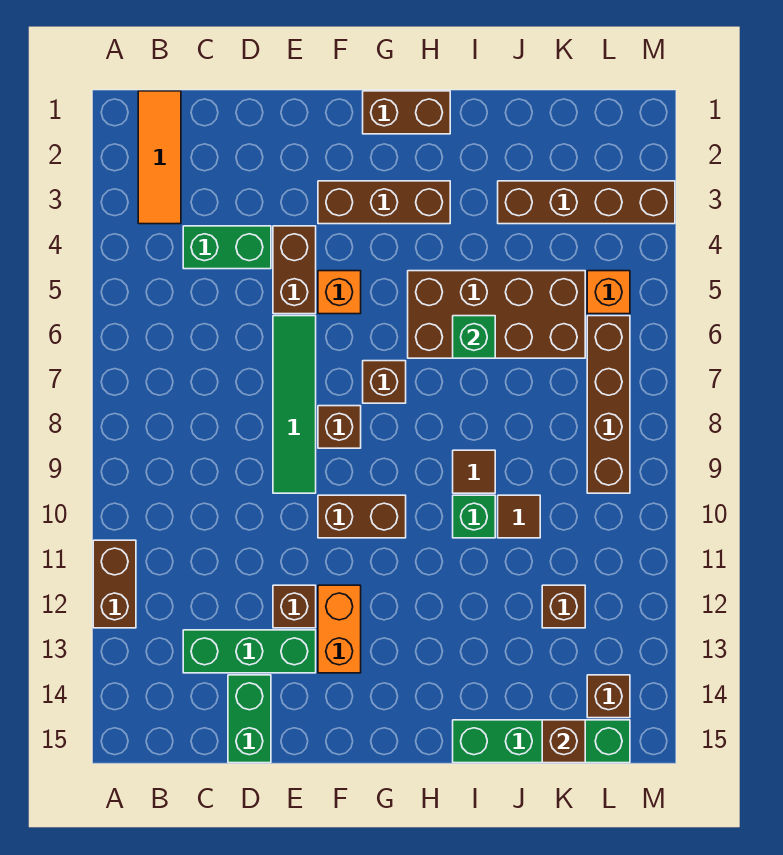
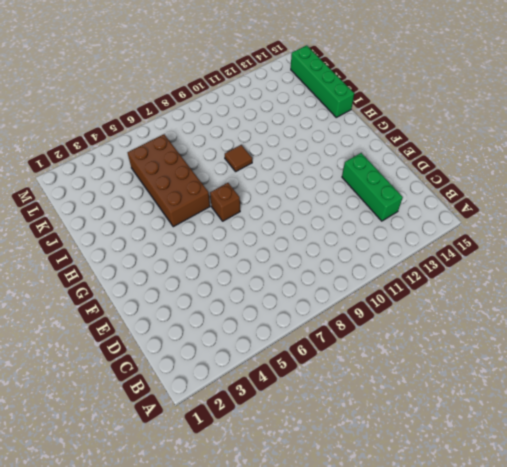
none -> brown 1x2 brick [93,540,136,628]
none -> orange 1x3 tile [138,91,181,224]
none -> green 1x2 brick [183,226,271,269]

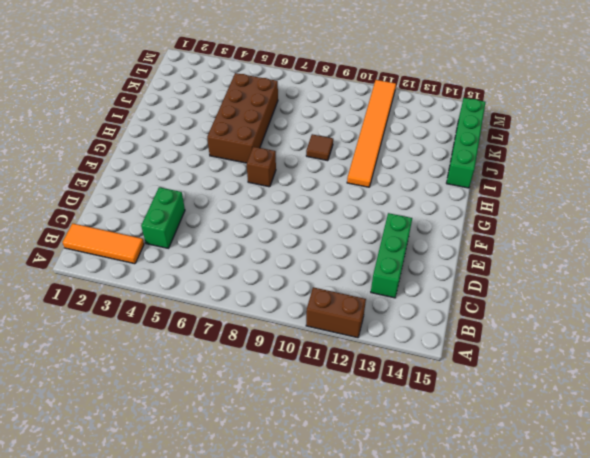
orange 1x6 tile [347,80,396,187] -> none
none -> green 1x2 brick [228,675,271,763]
none -> brown 1x2 brick [273,226,316,314]
none -> green 1x4 tile [273,316,316,493]

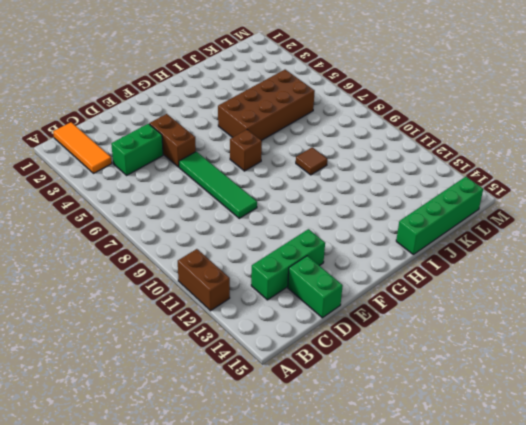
none -> brown 1x1 brick [273,585,316,628]
none -> brown 1x3 brick [318,181,450,224]
none -> orange 1x1 brick [318,271,361,314]

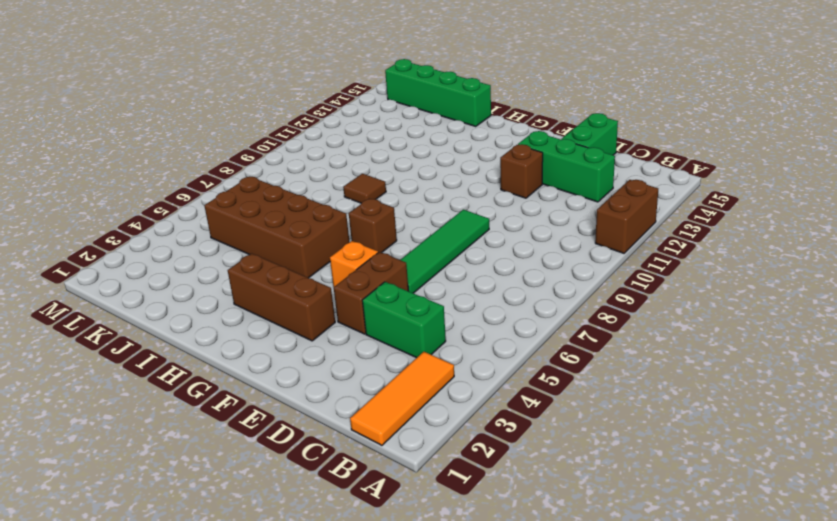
none -> brown 1x1 brick [318,406,361,448]
none -> brown 1x2 brick [318,495,406,538]
none -> orange 1x2 brick [318,585,361,673]

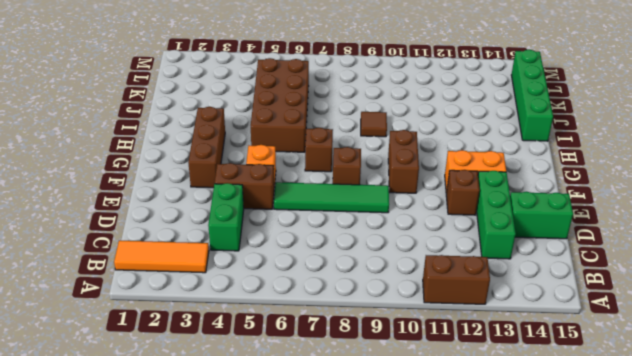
none -> brown 1x2 brick [363,91,450,134]
none -> green 1x1 brick [453,495,495,538]
none -> brown 1x4 brick [498,181,675,224]

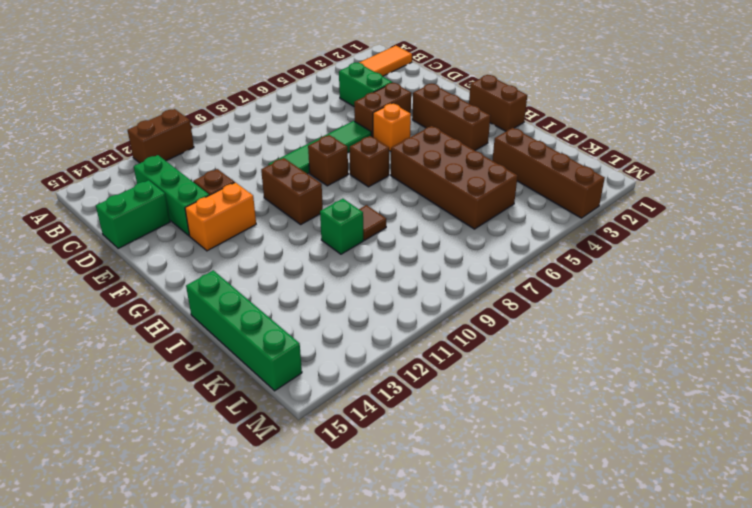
none -> brown 1x1 tile [498,495,540,538]
none -> brown 1x1 brick [542,585,585,628]
none -> orange 1x1 brick [587,271,630,314]

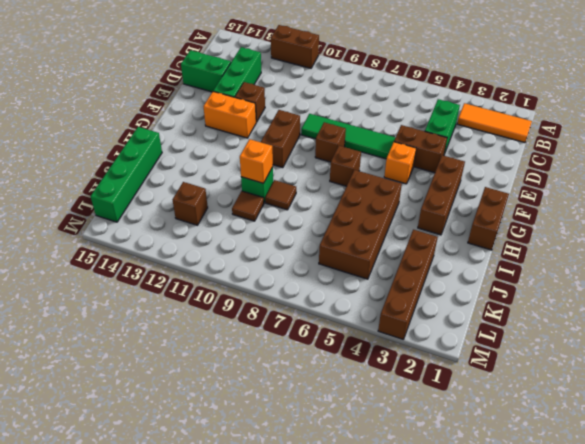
orange 1x1 brick [240,139,273,183] -> orange 1x1 brick moved to [587,271,630,314]
none -> brown 1x4 brick [587,316,630,493]
none -> brown 1x1 brick [587,675,630,718]
none -> green 1x1 brick [453,316,495,358]

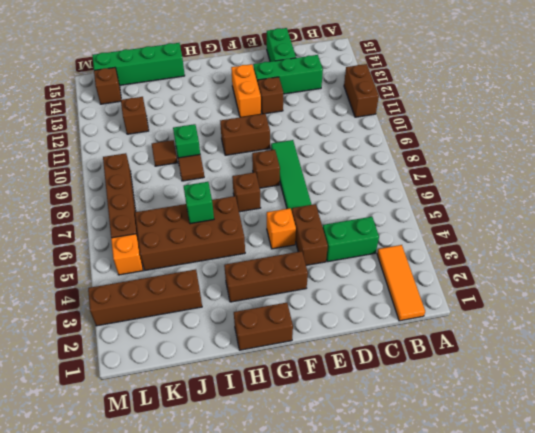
none -> brown 1x1 brick [542,720,585,763]

